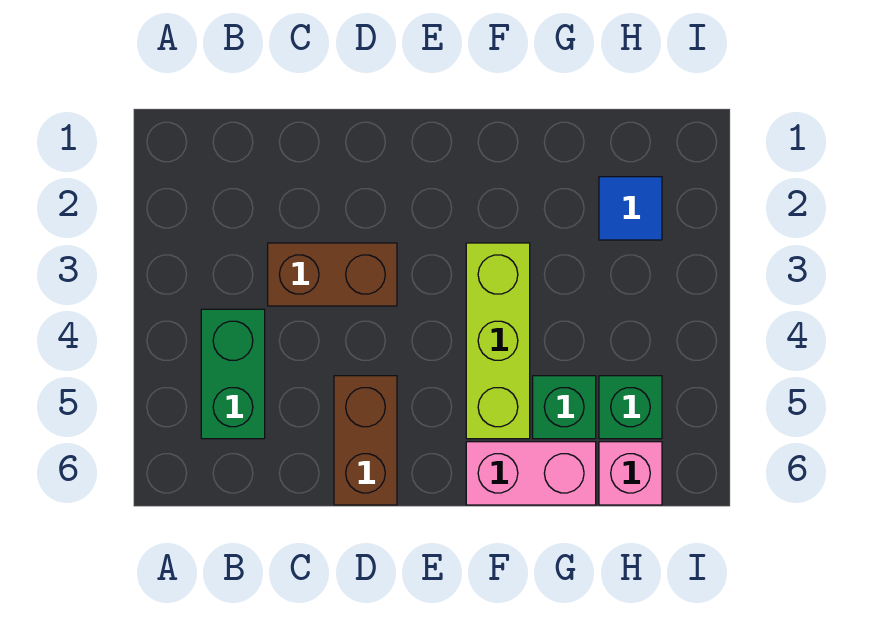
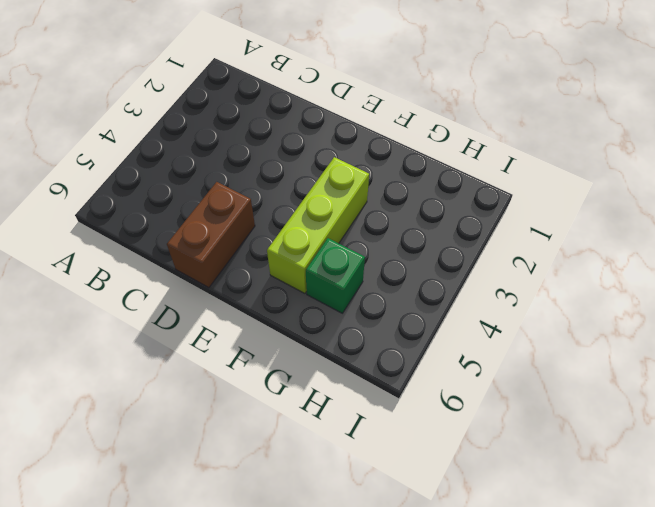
none -> green 1x2 brick [201,309,265,439]
none -> brown 1x2 brick [268,243,397,306]

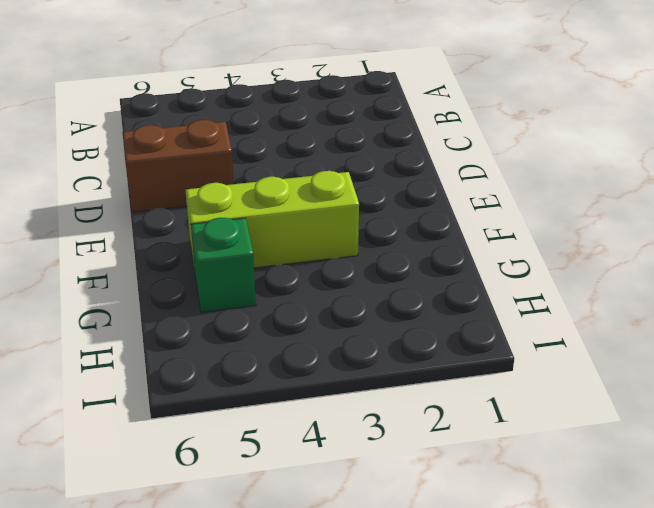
none -> green 1x2 brick [201,309,265,439]
none -> brown 1x2 brick [268,243,397,306]

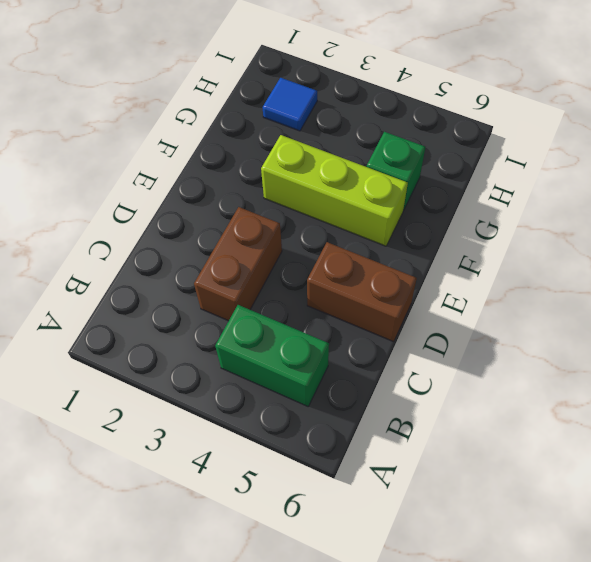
none -> pink 1x2 brick [466,442,596,505]
none -> green 1x1 brick [599,376,662,439]

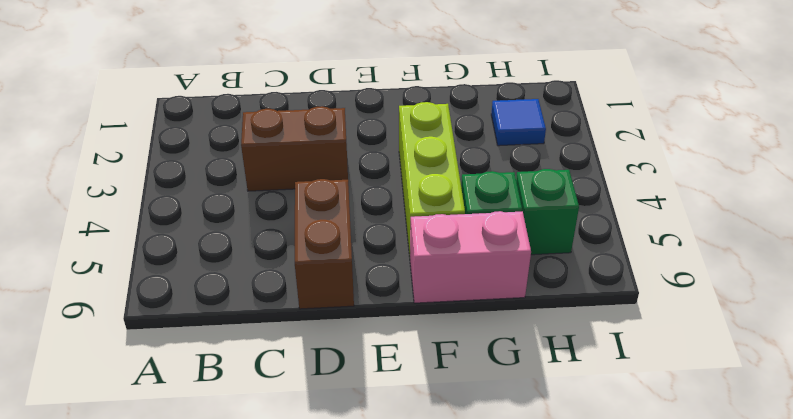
none -> green 1x2 brick [201,309,265,439]
none -> pink 1x1 brick [599,442,662,505]

